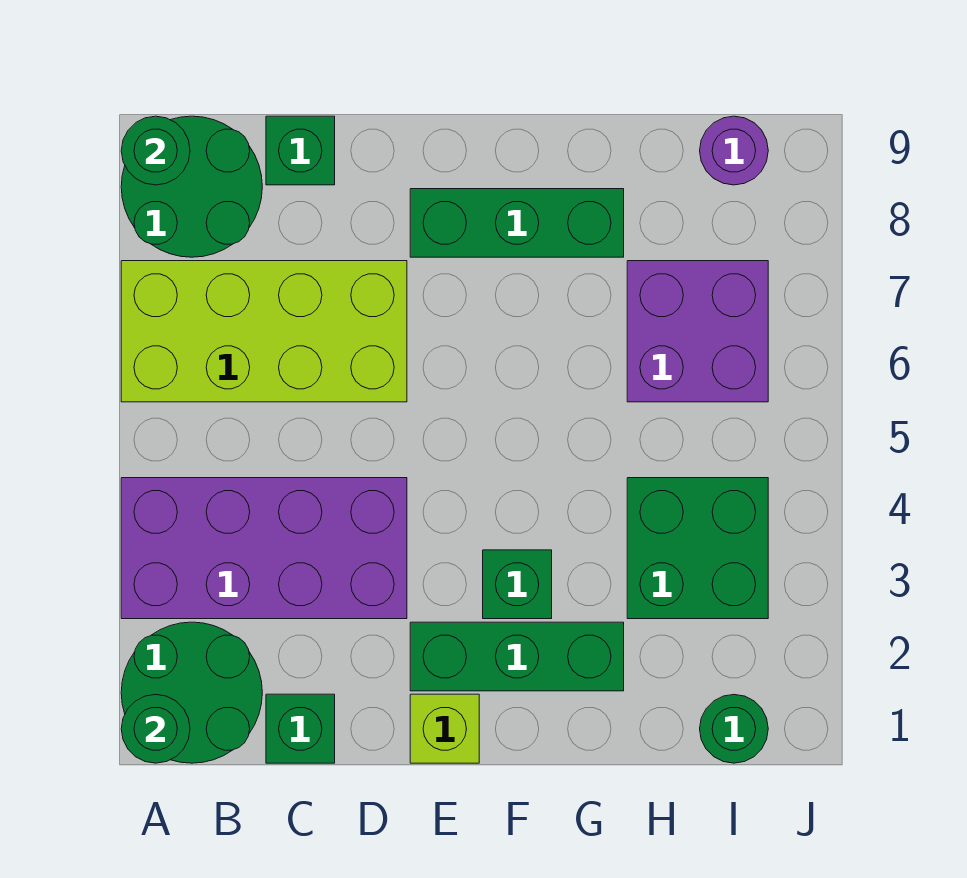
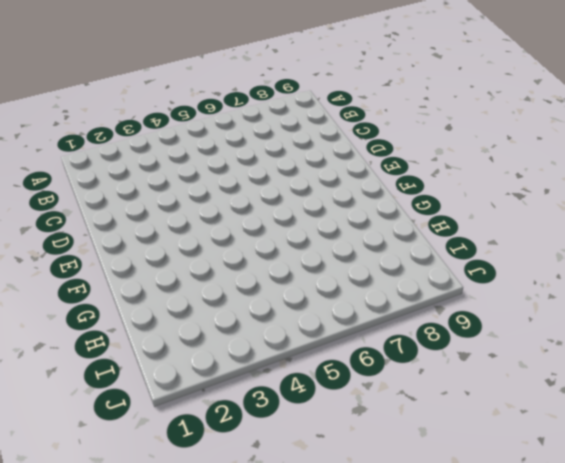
none -> green 2x2 round brick [121,622,262,763]
none -> purple 2x4 brick [121,478,407,619]
none -> lime 2x4 brick [121,261,407,402]

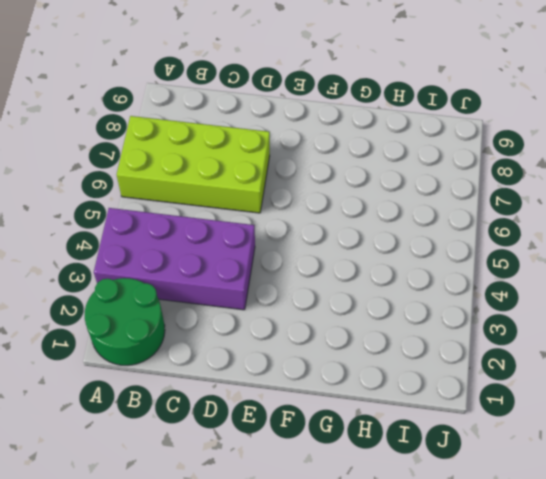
none -> green 2x2 round brick [121,116,262,257]
none -> green 1x1 brick [266,694,335,763]
none -> green 1x1 brick [266,116,335,185]

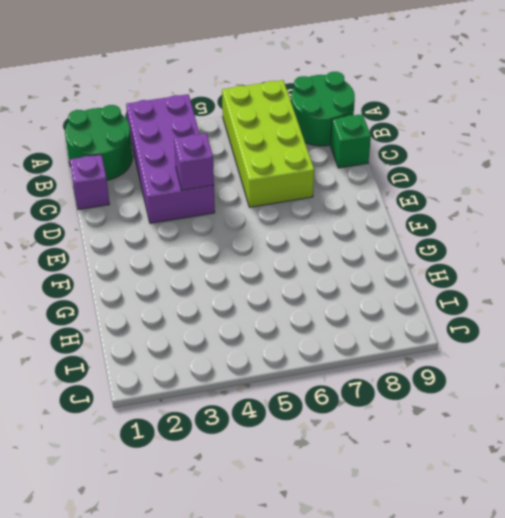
purple 1x1 brick [70,155,109,210] -> green 1x1 brick [266,694,335,763]
purple 1x1 brick [174,133,214,190] -> none
none -> lime 1x1 brick [410,694,479,763]
none -> green 1x3 brick [410,622,624,691]
none -> green 1x3 brick [410,189,624,257]

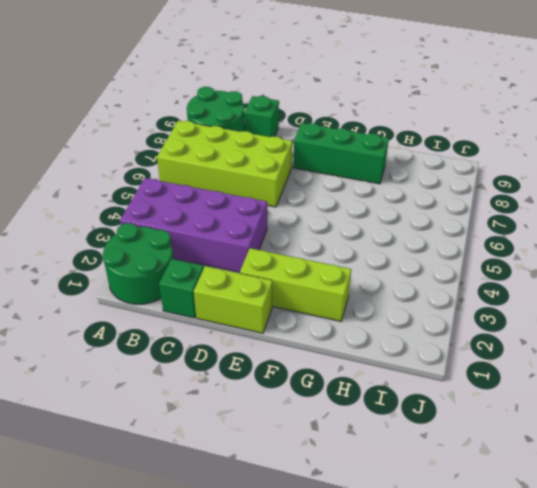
lime 1x2 brick [194,266,272,333] -> lime 1x1 brick [410,694,479,763]
lime 1x3 brick [240,248,351,321] -> green 1x3 brick [410,622,624,691]
none -> green 1x1 brick [483,550,552,619]
none -> green 2x2 brick [627,478,768,619]
none -> purple 2x2 brick [627,261,768,402]

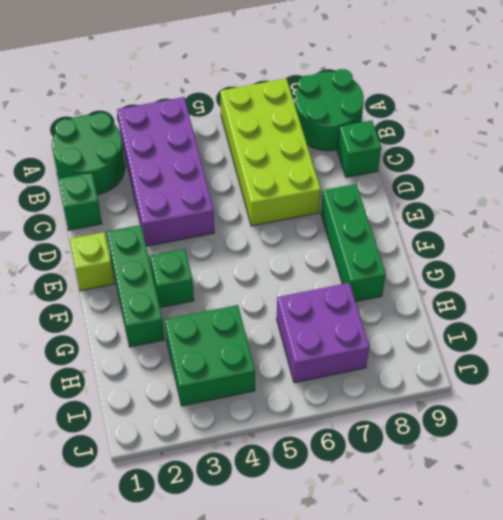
none -> green 1x1 round brick [700,695,768,763]
none -> purple 1x1 round brick [700,116,768,185]
none -> green 1x1 round brick [121,695,190,763]

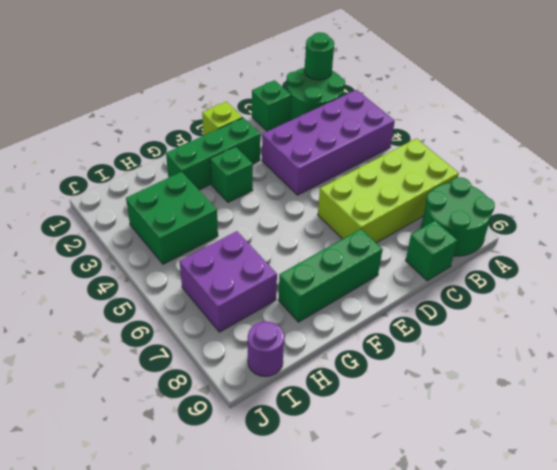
none -> green 1x1 round brick [700,695,768,763]
none -> green 1x1 round brick [121,116,190,185]

